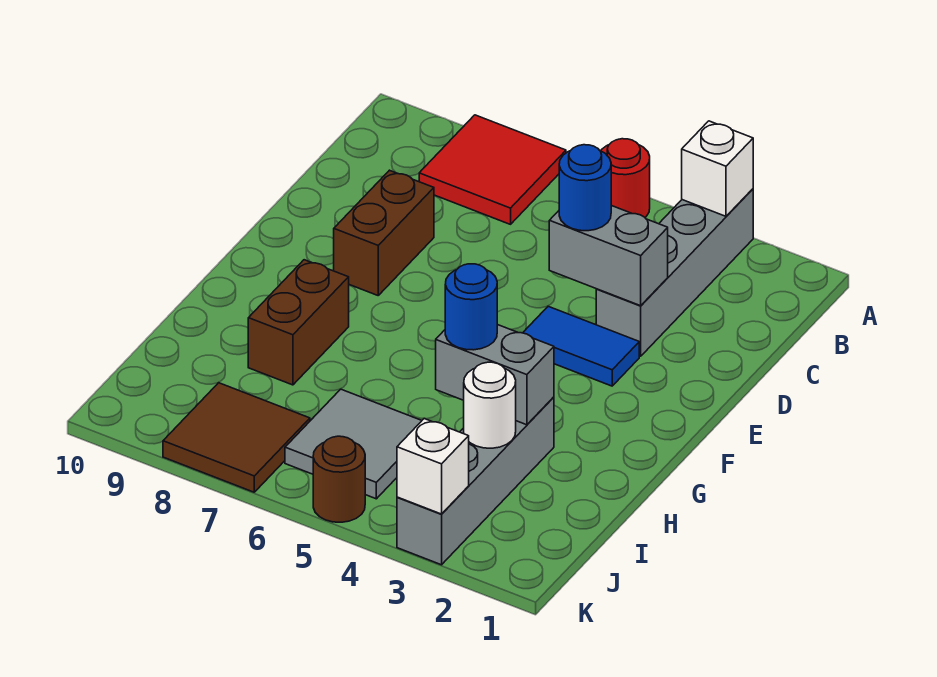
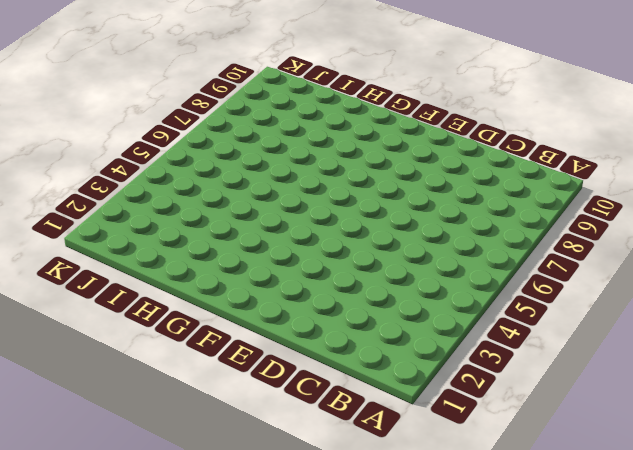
none -> grey 1x4 brick [596,189,753,356]
none -> red 1x1 round brick [601,139,650,217]
none -> red 2x2 tile [419,115,566,224]

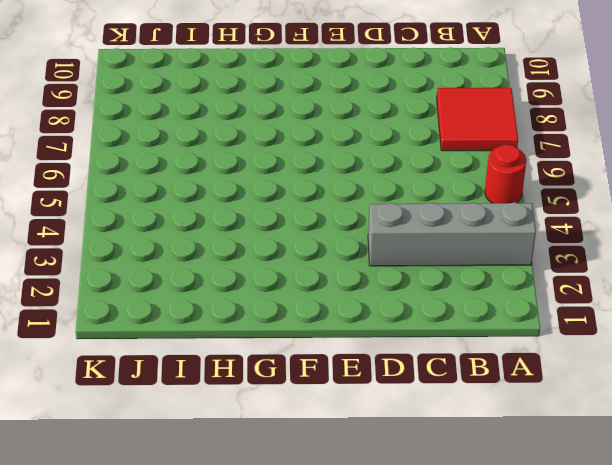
none -> brown 1x2 brick [334,170,434,295]
none -> blue 1x2 tile [523,306,639,386]
none -> brown 1x2 brick [248,260,349,385]

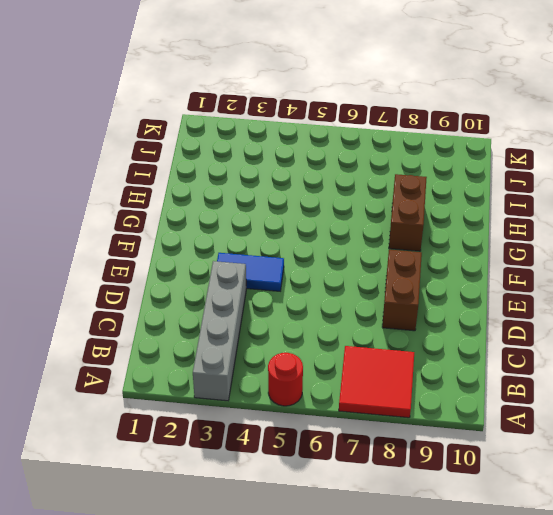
none -> grey 1x4 brick [397,397,554,565]
none -> grey 2x2 tile [285,389,422,499]
none -> brown 2x2 tile [163,383,310,492]

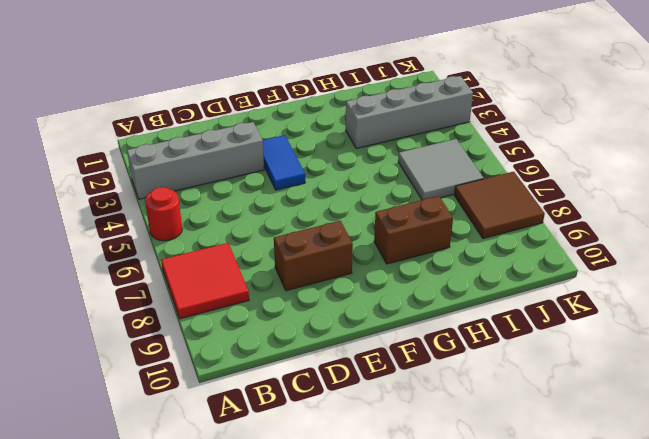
none -> brown 1x1 round brick [313,436,365,522]
none -> white 1x1 brick [682,121,753,216]
none -> grey 1x2 brick [549,206,668,306]

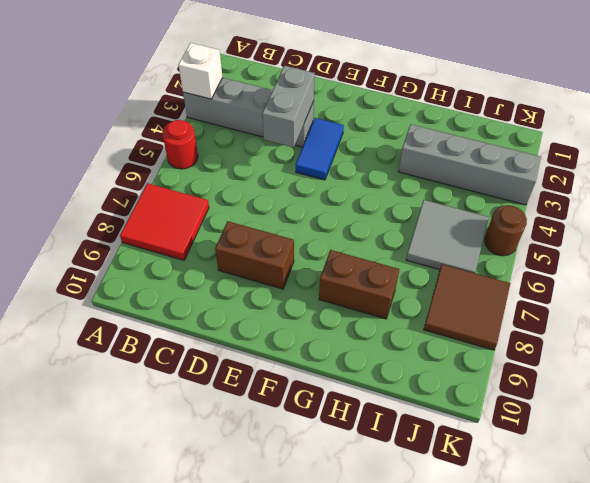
none -> grey 1x2 brick [436,325,554,425]
none -> white 1x1 round brick [464,362,516,448]
none -> white 1x1 brick [397,418,469,514]

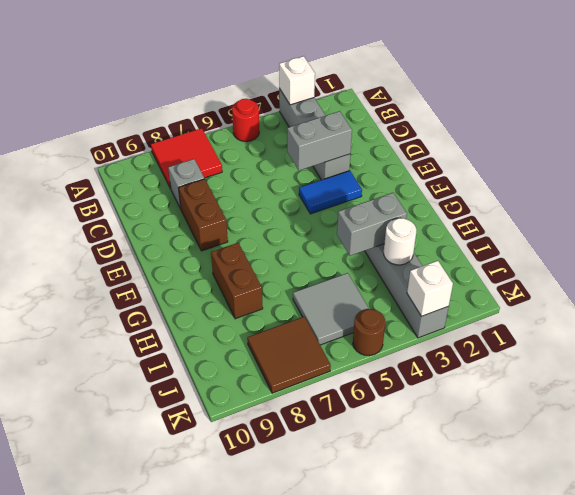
grey 1x1 brick [168,159,204,209] -> none
none -> blue 1x1 round brick [559,145,611,231]
none -> blue 1x1 round brick [445,264,497,350]

